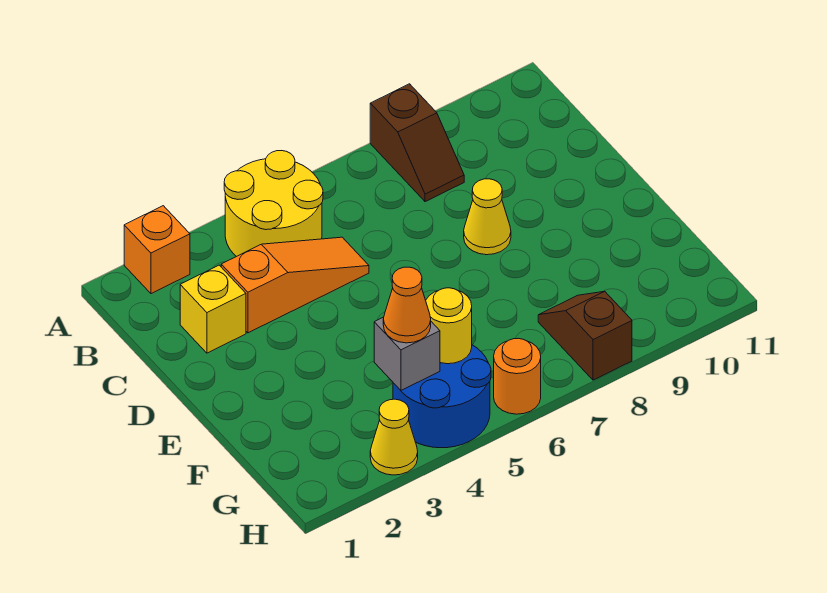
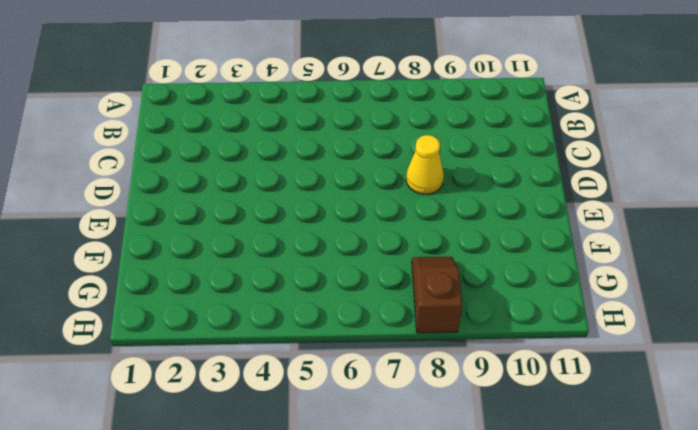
none -> orange 1x1 brick [124,206,190,294]
none -> yellow 2x2 round brick [224,151,323,257]
none -> brown 1x2 slope [370,84,464,202]

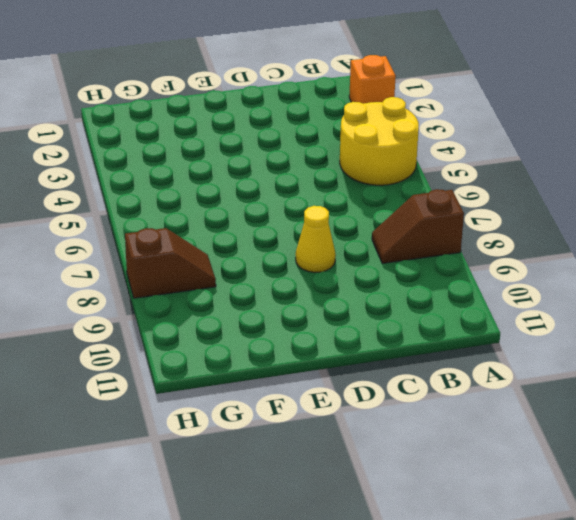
none -> yellow 1x1 brick [180,265,246,353]
none -> orange 1x3 slope [221,237,369,333]
none -> blue 2x2 round brick [393,345,491,448]

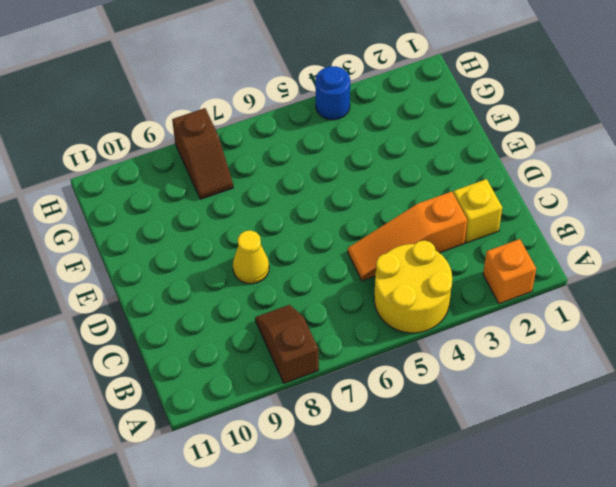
blue 1x1 round brick [315,66,350,120] -> blue 2x2 round brick [393,345,491,448]
none -> yellow 1x1 cone [370,399,418,475]
none -> orange 1x1 round brick [494,338,541,414]
none -> grey 1x1 brick [374,317,440,390]

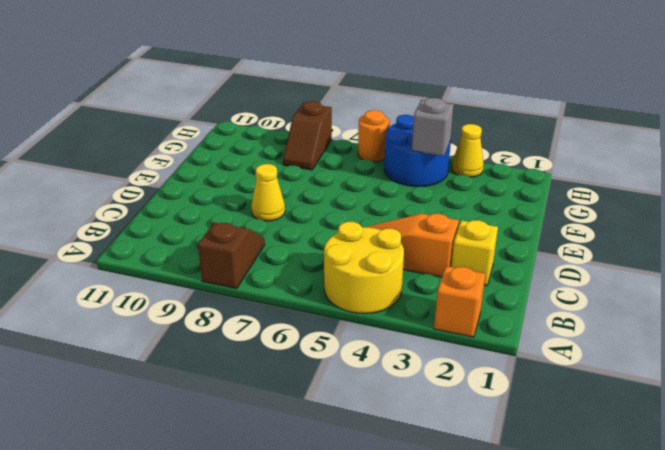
none -> yellow 1x1 round brick [426,288,472,364]
none -> orange 1x1 cone [383,267,431,343]

